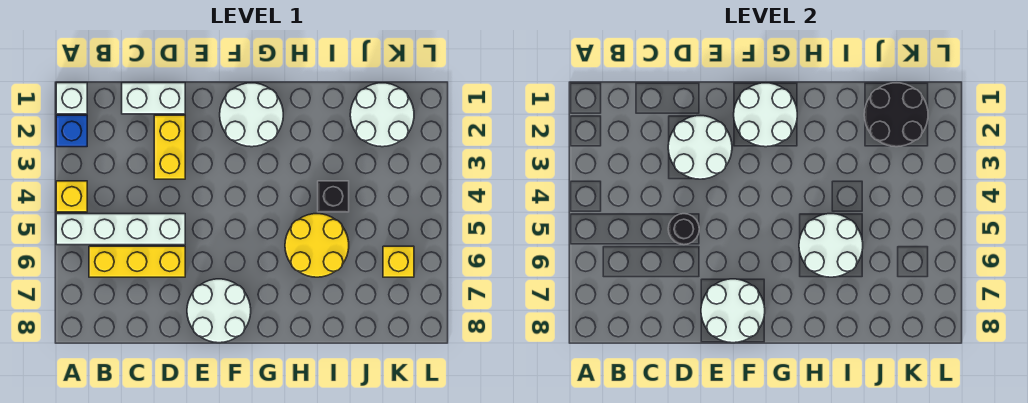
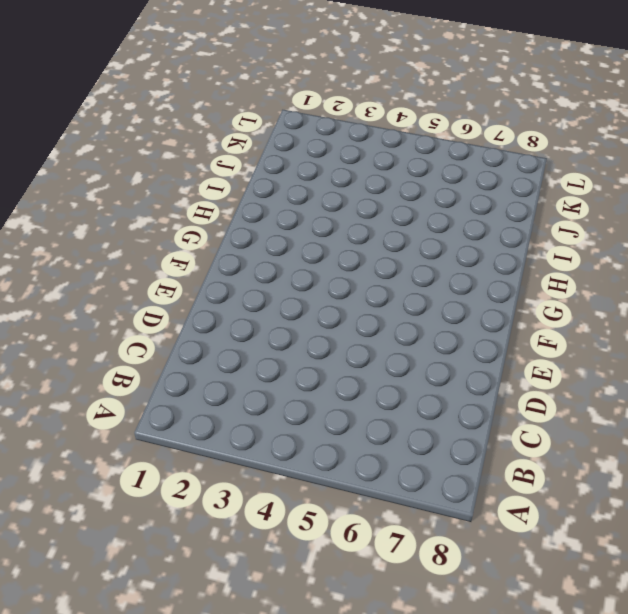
none -> white 1x1 brick [56,83,87,114]
none -> blue 1x1 brick [56,115,87,147]
none -> yellow 1x1 brick [56,181,87,212]

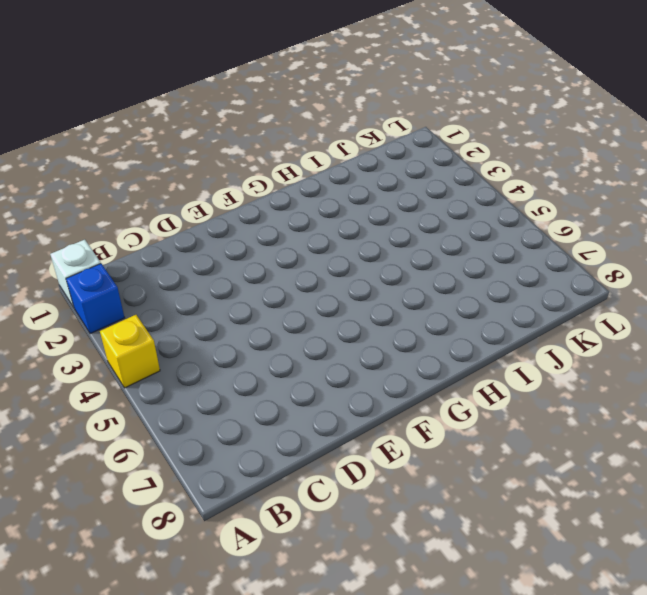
none -> white 1x4 brick [56,214,185,245]
none -> yellow 1x3 brick [89,246,185,277]
none -> white 1x2 brick [122,83,185,114]

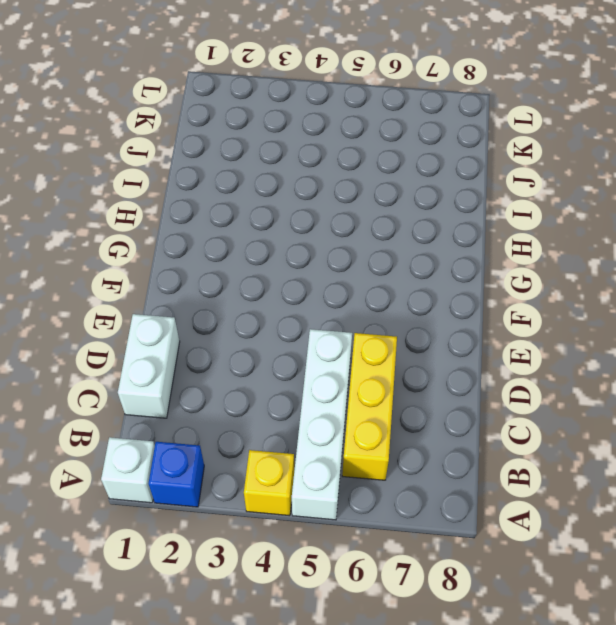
none -> yellow 1x2 brick [154,115,185,179]
none -> white 2x2 round brick [187,279,251,343]
none -> white 2x2 round brick [220,83,283,147]

